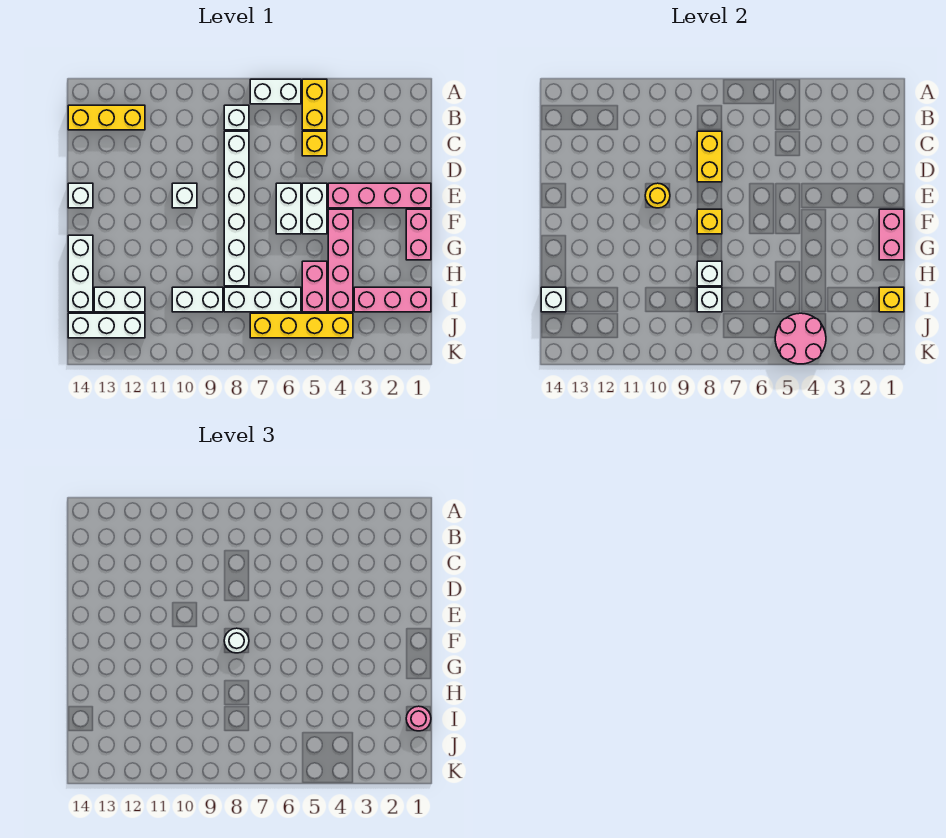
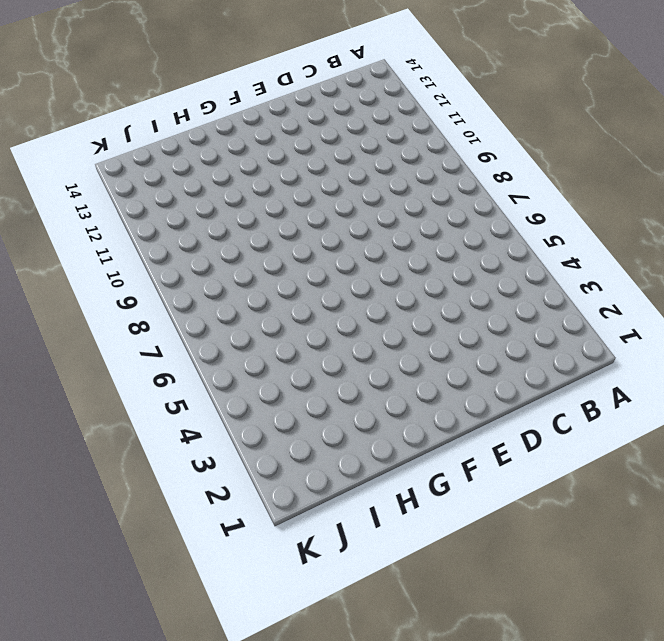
none -> yellow 1x2 brick [302,79,327,130]
none -> white 1x2 brick [250,79,301,104]
none -> white 1x1 brick [224,105,249,130]
none -> yellow 1x3 brick [68,105,145,130]

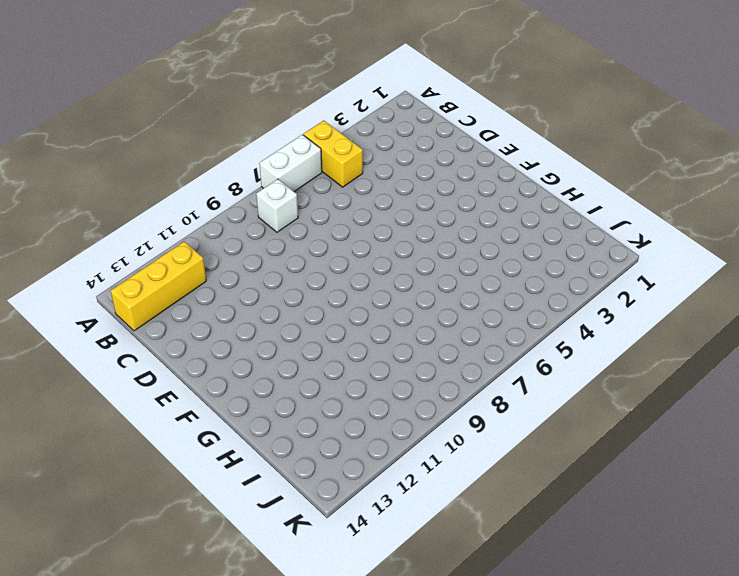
none -> yellow 1x1 brick [302,131,327,156]
none -> white 1x6 brick [224,131,249,286]
none -> pink 1x4 brick [328,183,431,208]
none -> white 1x2 brick [302,183,327,234]

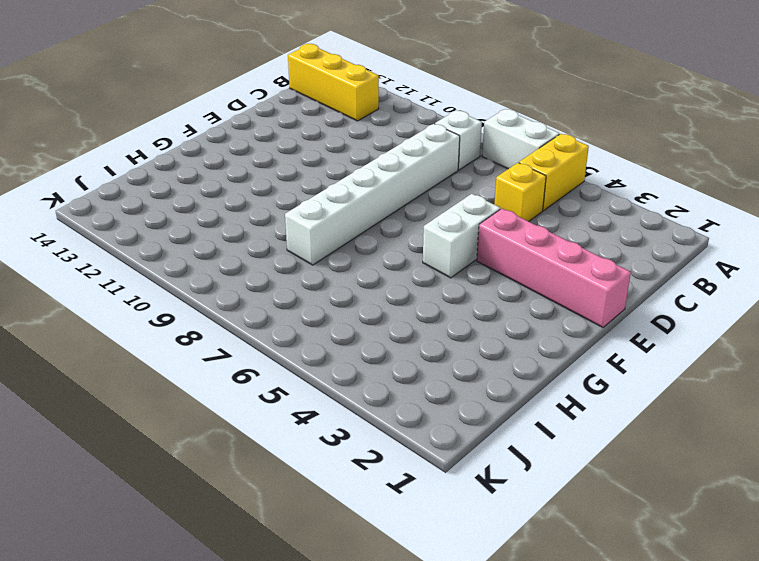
none -> white 1x2 brick [276,183,301,234]
none -> white 1x1 brick [172,183,197,208]
none -> white 1x1 brick [68,183,93,208]
none -> pink 1x2 brick [406,209,431,260]

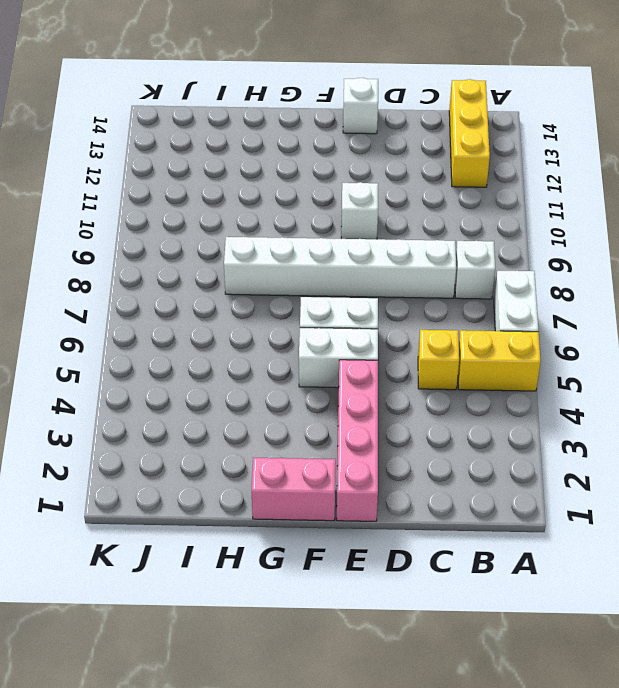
none -> pink 1x4 brick [328,209,353,312]
none -> white 1x3 brick [68,235,93,312]
none -> pink 1x2 brick [302,261,327,312]
none -> pink 1x3 brick [354,287,431,312]

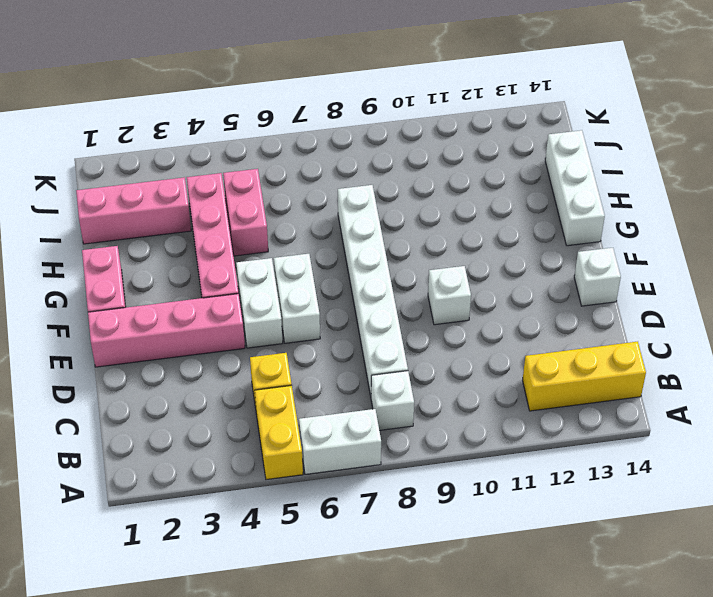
none -> white 1x3 brick [224,287,301,312]
none -> white 1x2 brick [172,287,223,312]
none -> white 1x2 brick [94,287,145,312]
none -> yellow 1x4 brick [250,313,353,338]

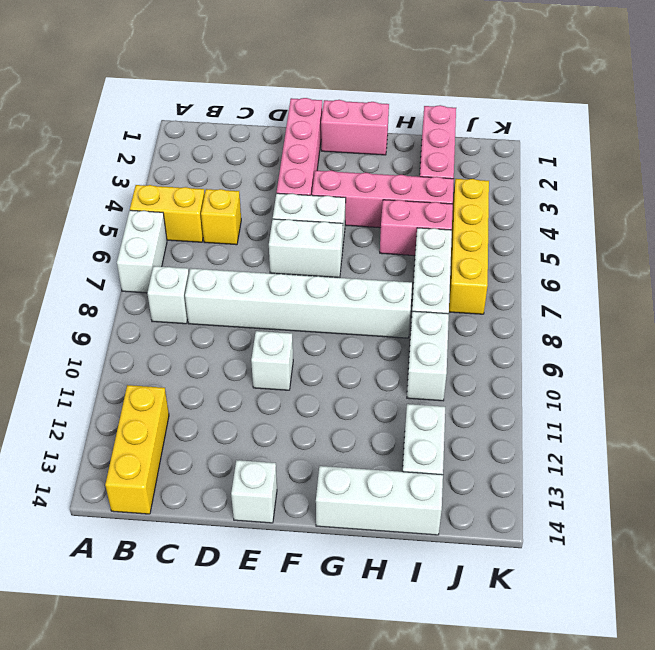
none -> white 1x3 brick [68,313,145,338]
none -> yellow 1x2 brick [697,131,722,182]
none -> yellow 1x1 round brick [645,183,670,208]
none -> pink 1x2 brick [879,209,904,260]

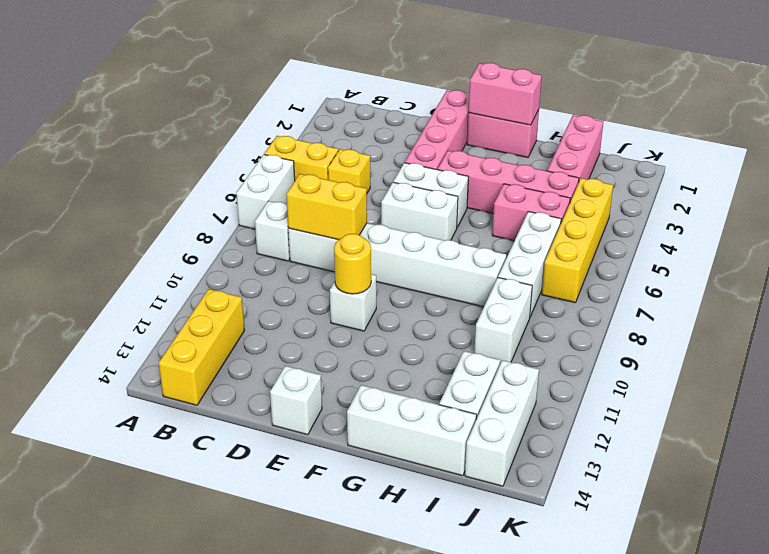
none -> yellow 1x1 brick [697,209,722,234]
none -> white 1x1 brick [697,261,722,286]
none -> yellow 1x1 brick [879,287,904,312]
none -> white 1x1 brick [697,287,722,312]

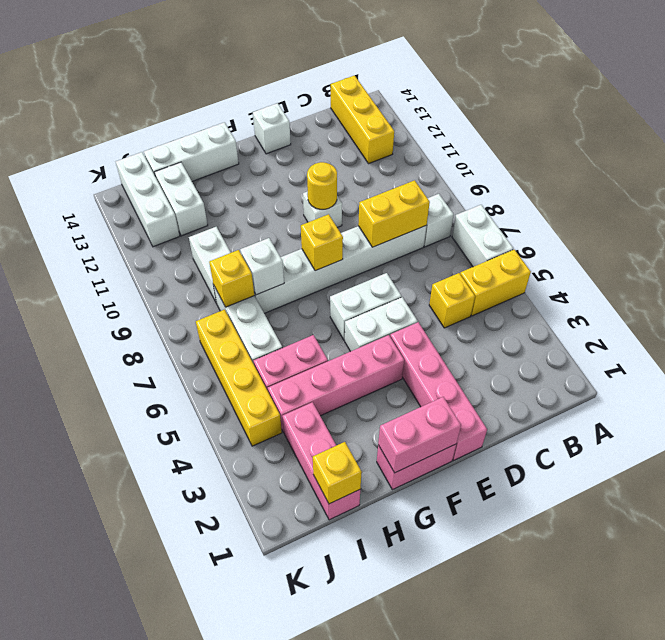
yellow 1x1 brick [209,250,254,307] -> white 1x1 brick [697,287,722,312]
none -> white 1x1 brick [541,287,566,312]
none -> pink 2x2 round brick [775,313,826,364]
none -> white 1x1 round brick [224,628,249,653]
none -> pink 1x1 round brick [406,706,431,731]

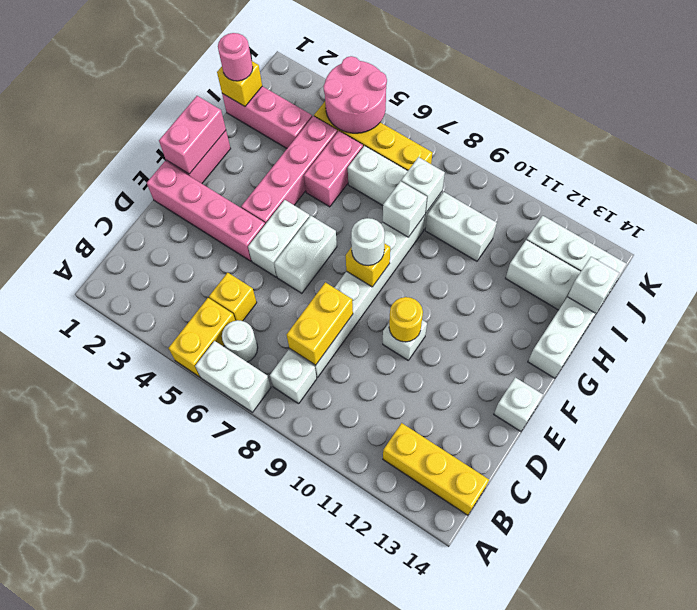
white 1x1 round brick [222,320,258,362] -> none

